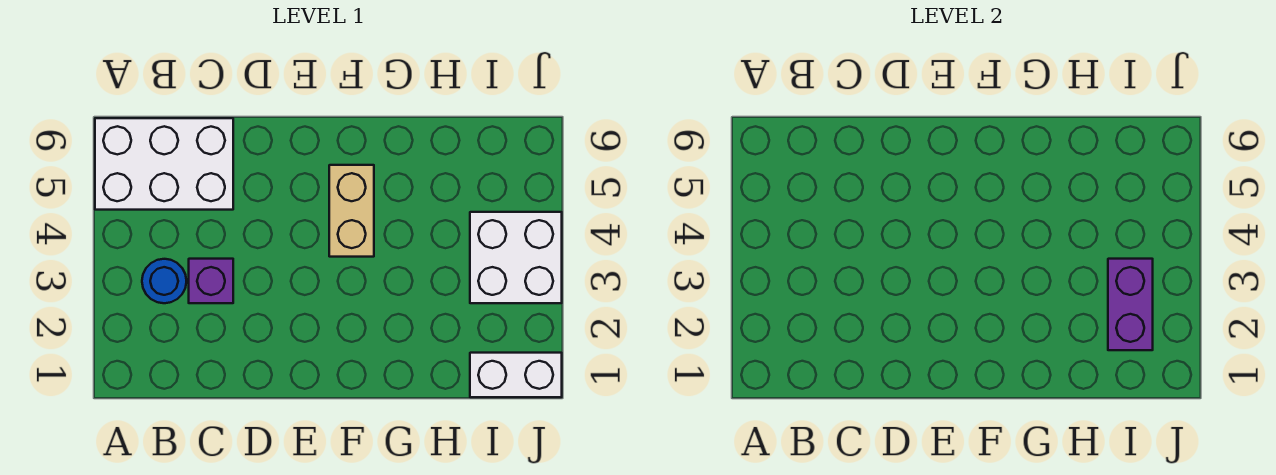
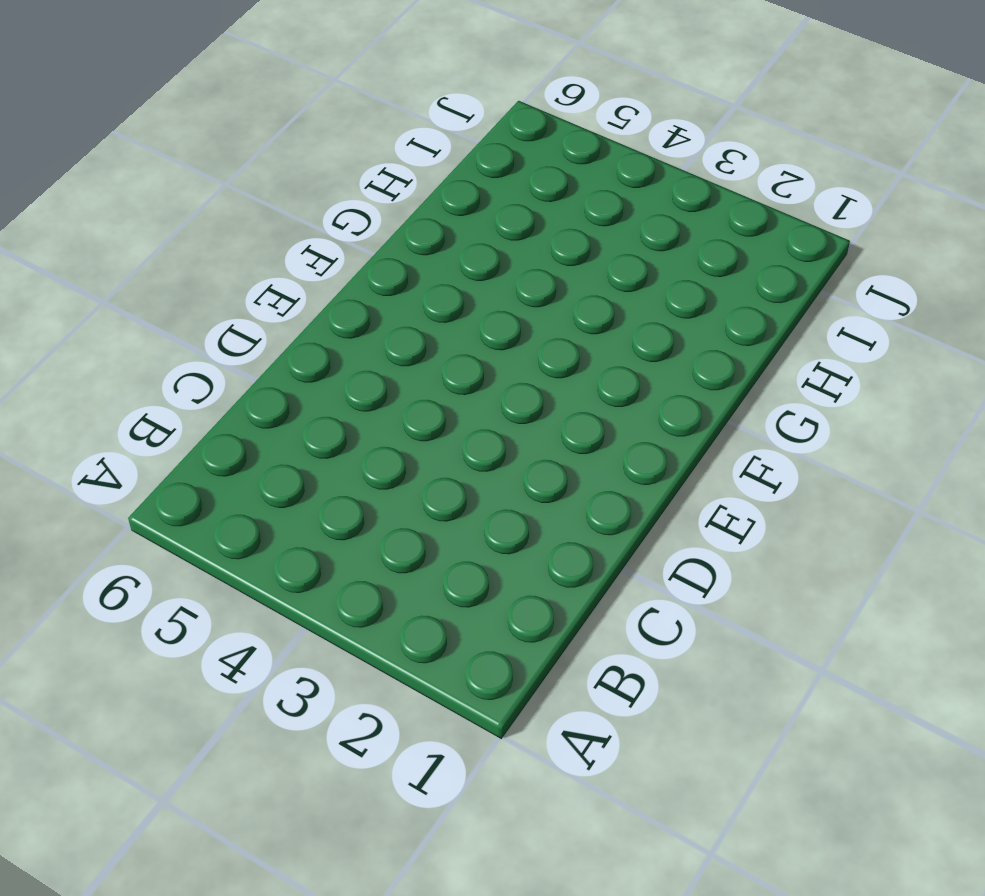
none -> white 2x3 brick [95,118,233,210]
none -> blue 1x1 round brick [142,259,186,303]

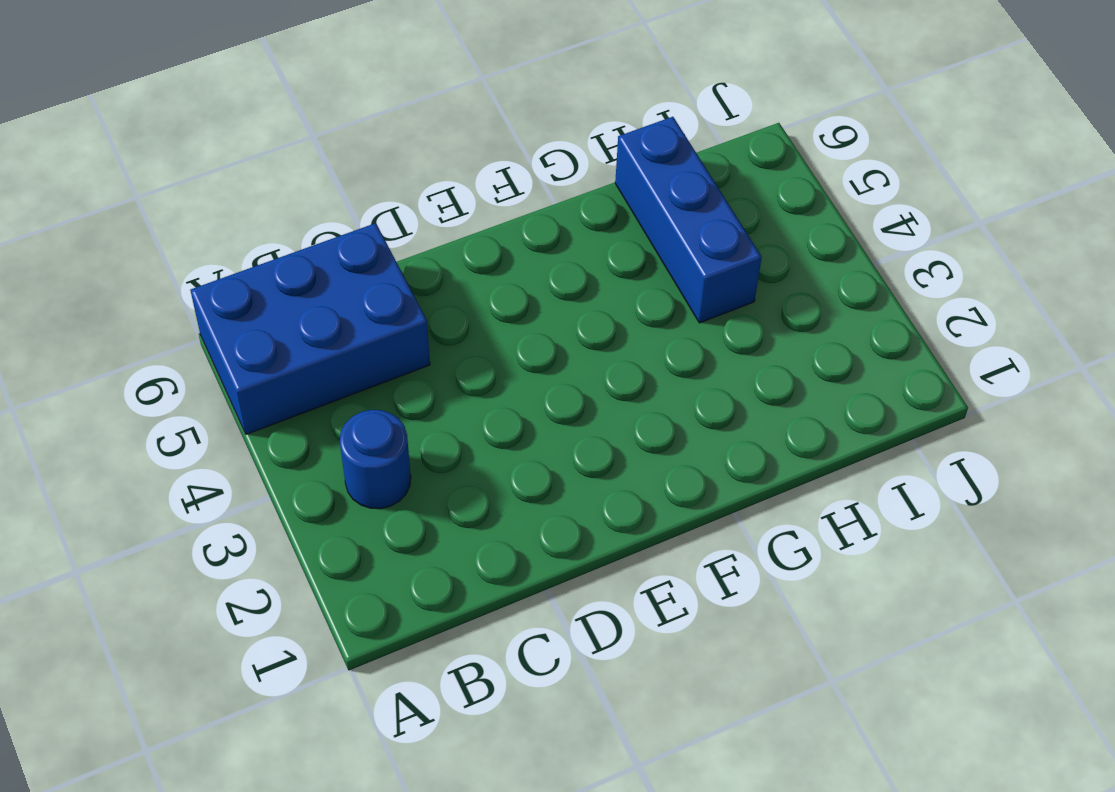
blue 2x3 brick [190,223,430,434] -> white 2x3 brick [95,118,233,210]
blue 1x3 brick [615,117,762,323] -> none
none -> purple 1x1 brick [189,259,233,303]
none -> tan 1x2 brick [329,165,374,257]

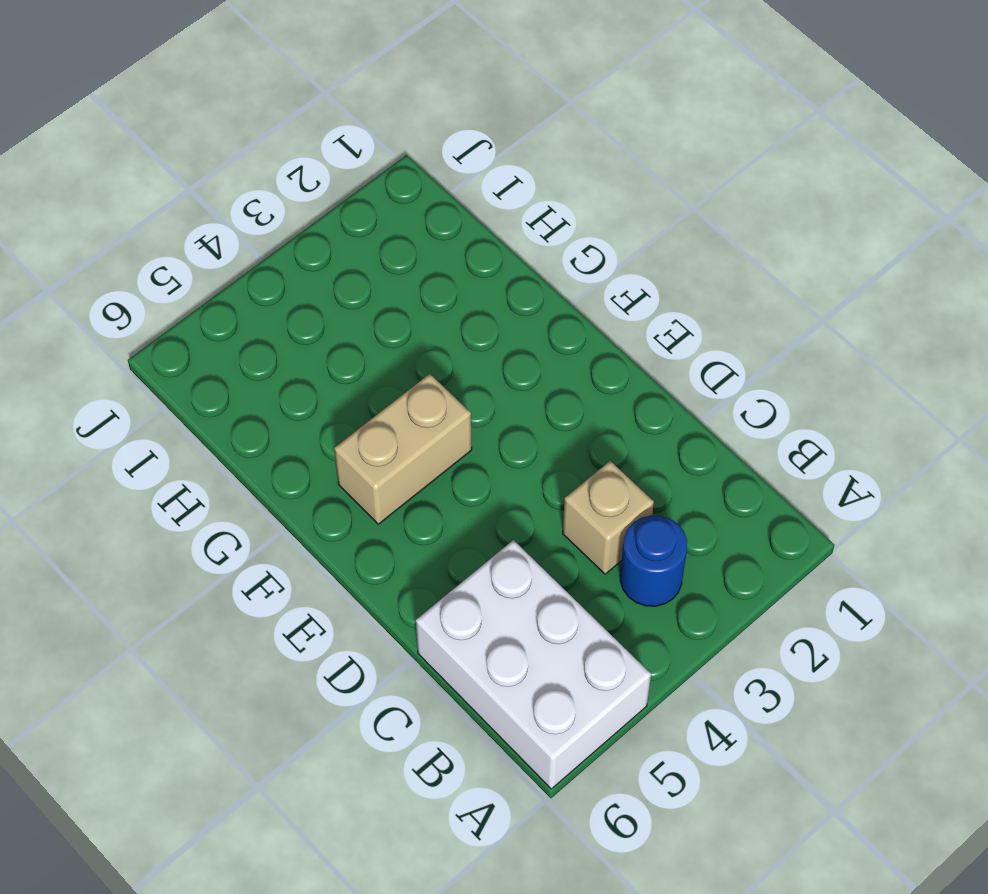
tan 1x1 brick [563,461,654,574] -> purple 1x1 brick [189,259,233,303]
none -> white 1x2 brick [470,353,562,397]
none -> white 2x2 brick [470,212,562,303]

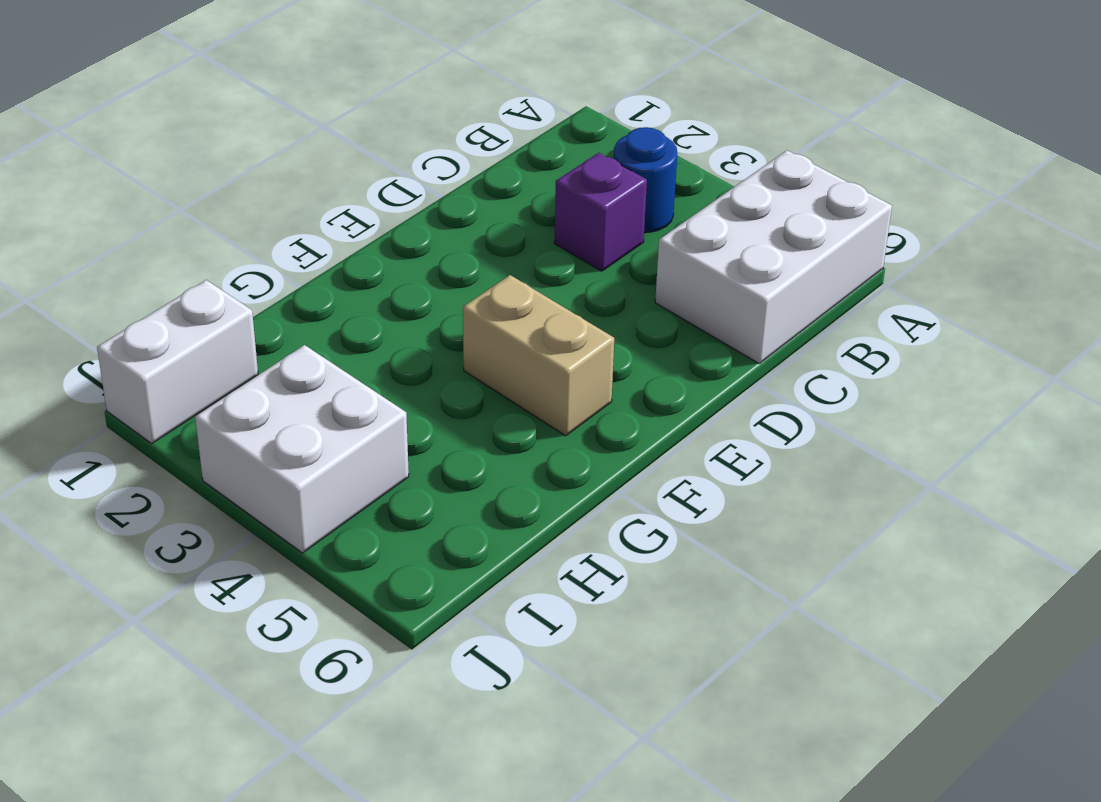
none -> purple 1x2 brick [1108,259,1153,350]

